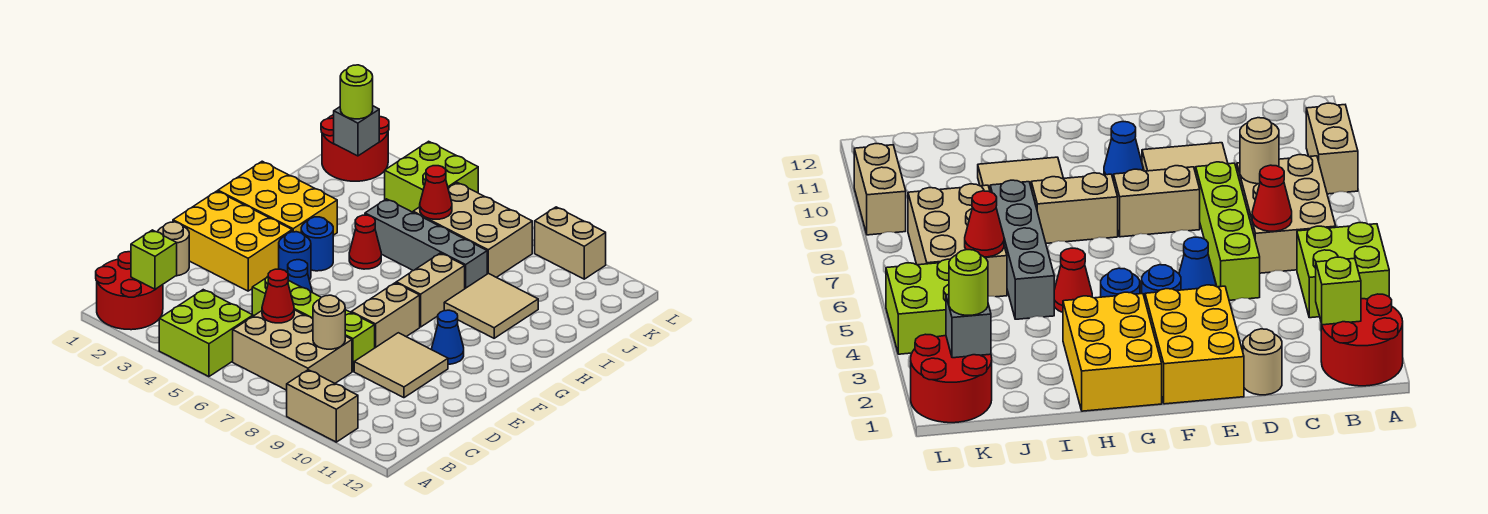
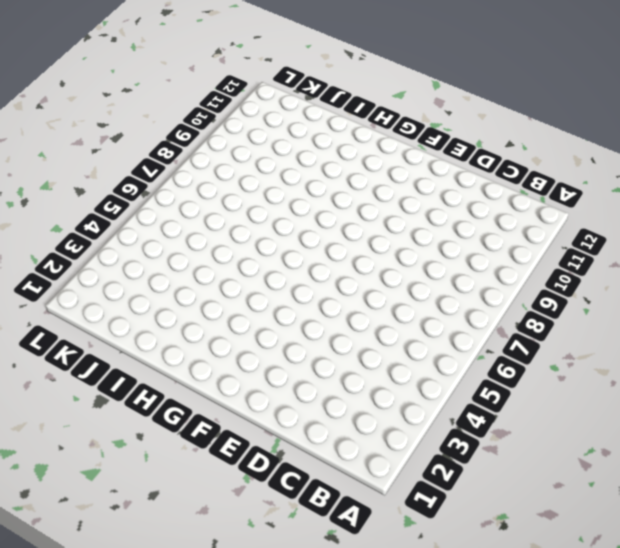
none -> red 2x2 round brick [96,252,163,330]
none -> lime 2x2 brick [159,290,253,377]
none -> tan 1x2 brick [287,370,358,442]

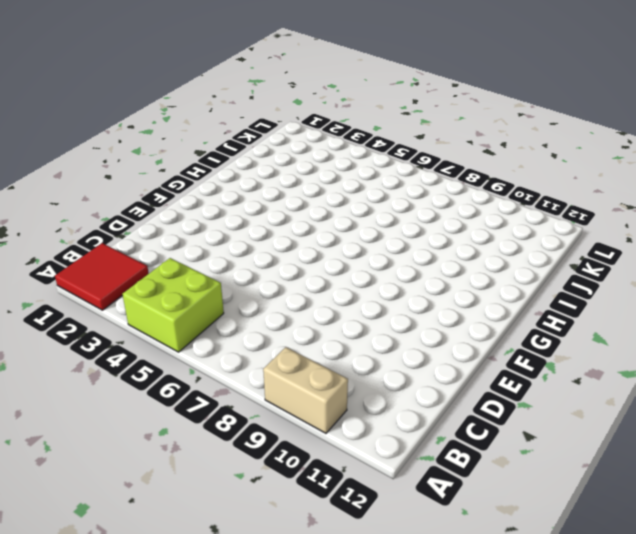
red 2x2 tile [55,243,149,310] -> red 2x2 round brick [96,252,163,330]
none -> tan 2x3 brick [233,310,352,390]
none -> tan 1x1 round brick [158,222,189,276]
none -> lime 1x4 brick [252,277,375,371]

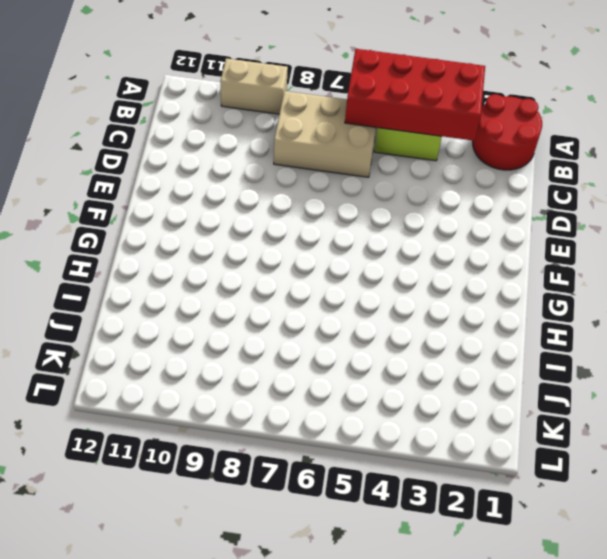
red 2x4 brick [345,49,485,141] -> none
none -> tan 1x1 round brick [158,222,189,276]
none -> lime 1x4 brick [252,277,375,371]
none -> tan 2x2 tile [354,333,448,398]

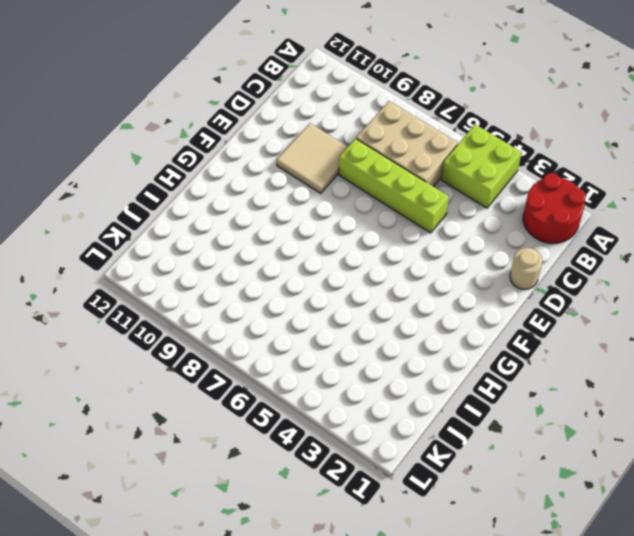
none -> tan 1x2 brick [287,370,358,442]
none -> yellow 2x3 brick [173,191,292,291]
none -> blue 1x1 cone [288,260,312,292]

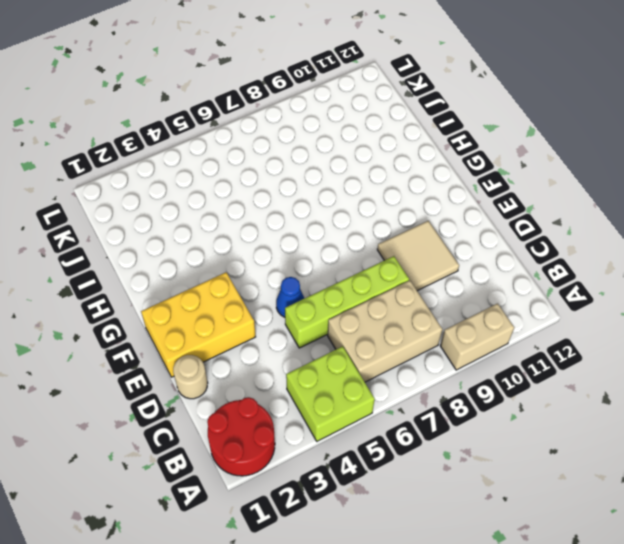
none -> tan 1x2 brick [351,283,420,348]
none -> blue 1x1 round brick [279,232,311,280]
none -> blue 1x1 cone [432,310,464,364]

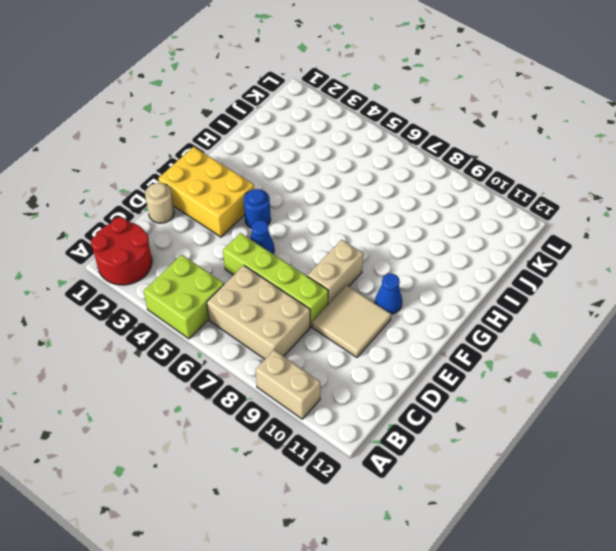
none -> yellow 2x3 brick [218,161,337,235]
none -> blue 1x1 round brick [301,217,333,271]
none -> tan 1x2 brick [396,253,465,327]

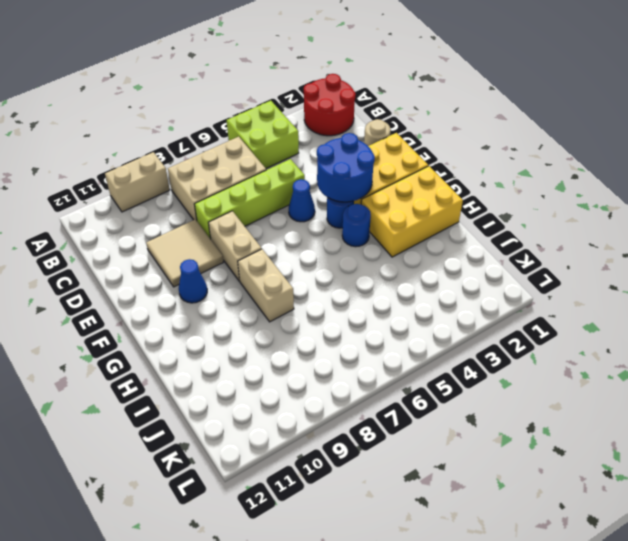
blue 2x2 round brick [317,133,375,202] -> none
none -> red 1x1 cone [349,215,381,269]
none -> tan 2x2 tile [444,273,538,338]
none -> grey 1x4 brick [365,199,487,288]

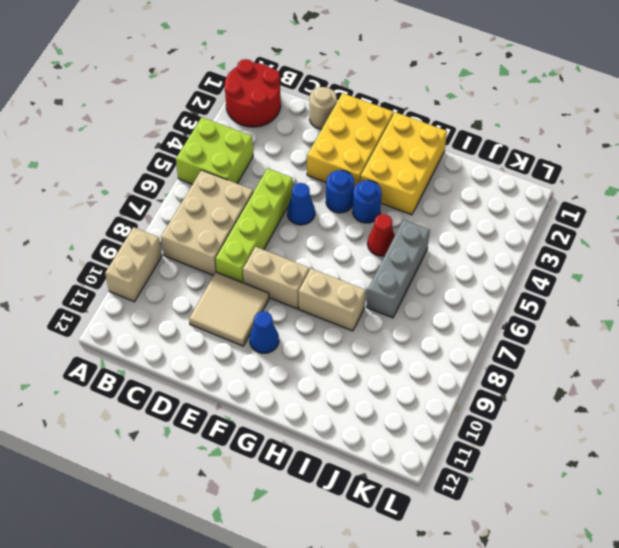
grey 1x3 brick [367,220,430,318] -> grey 1x4 brick [365,199,487,288]
none -> tan 2x2 tile [444,273,538,338]
none -> tan 2x3 brick [413,183,532,277]
none -> red 2x2 round brick [321,115,389,181]

